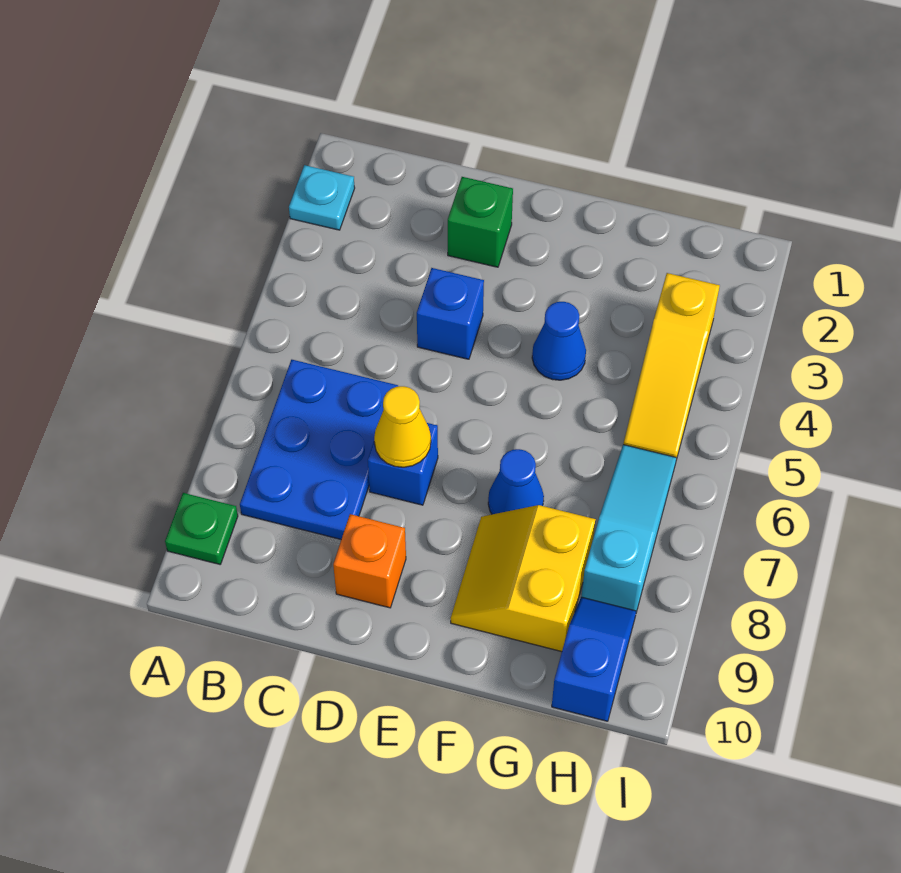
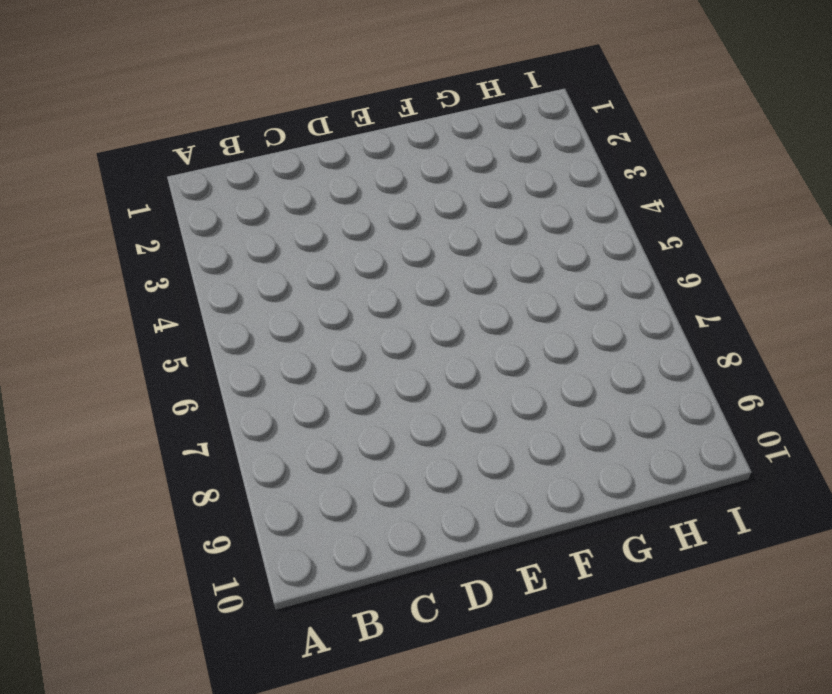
none -> cyan 1x1 plate [289,165,355,230]
none -> green 1x1 plate [165,493,238,564]
none -> blue 2x3 plate [240,360,398,539]

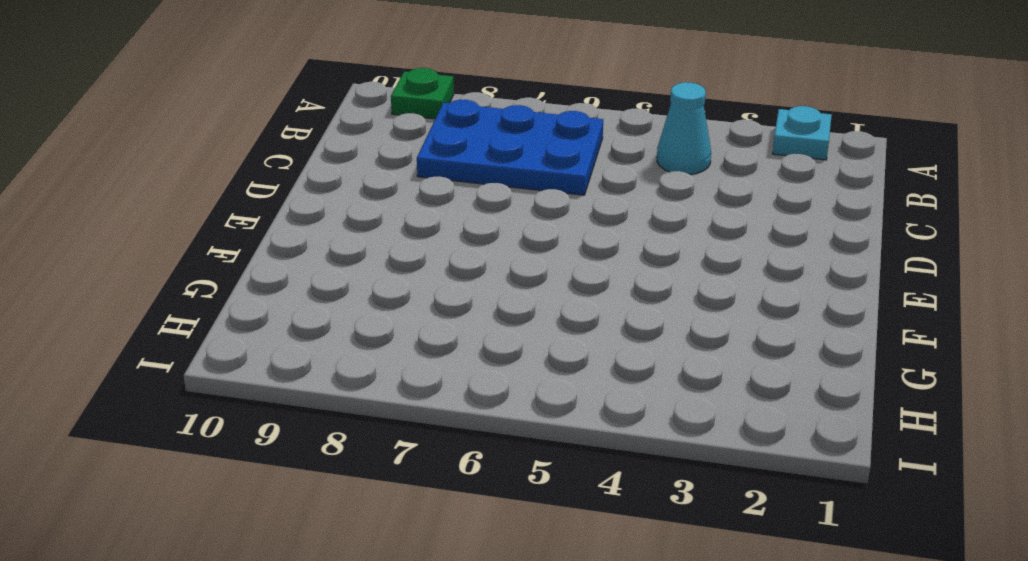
cyan 1x1 cone [657,82,711,174] -> none
none -> green 1x1 brick [448,177,513,267]
none -> blue 1x1 brick [417,268,484,359]
none -> blue 1x1 brick [368,423,438,505]

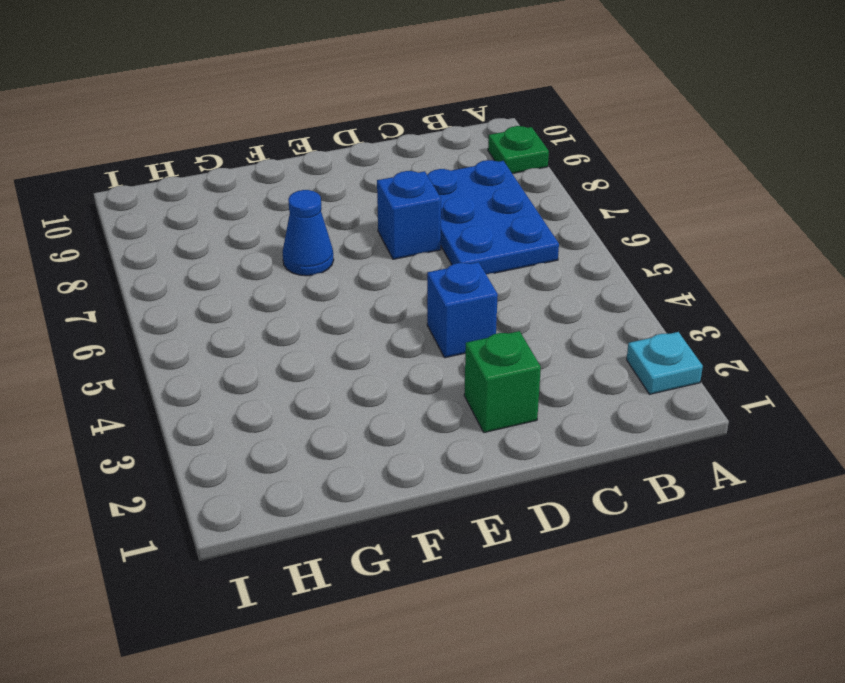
none -> orange 1x1 brick [333,514,406,608]
none -> blue 1x1 cone [532,302,586,380]
none -> yellow 2x2 slope [451,505,596,652]

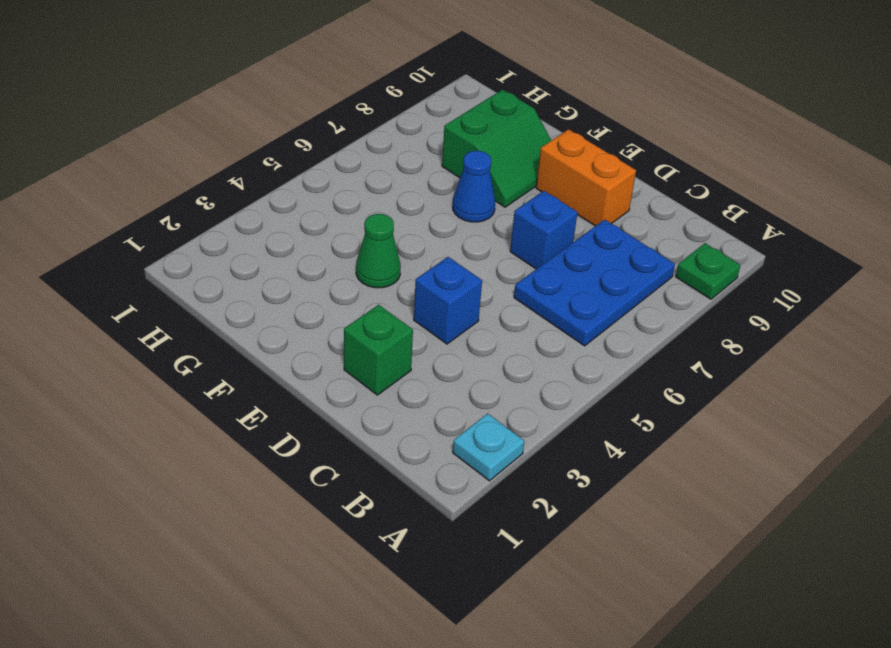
orange 1x2 brick [536,129,636,226] -> orange 1x1 brick [333,514,406,608]
green 1x1 cone [356,214,401,288] -> blue 1x1 cone [532,302,586,380]
green 2x2 slope [442,89,551,207] -> yellow 2x2 slope [451,505,596,652]
none -> yellow 1x3 slope [623,273,720,457]
none -> cyan 1x3 slope [581,445,677,611]
none -> blue 1x2 slope [552,597,636,721]

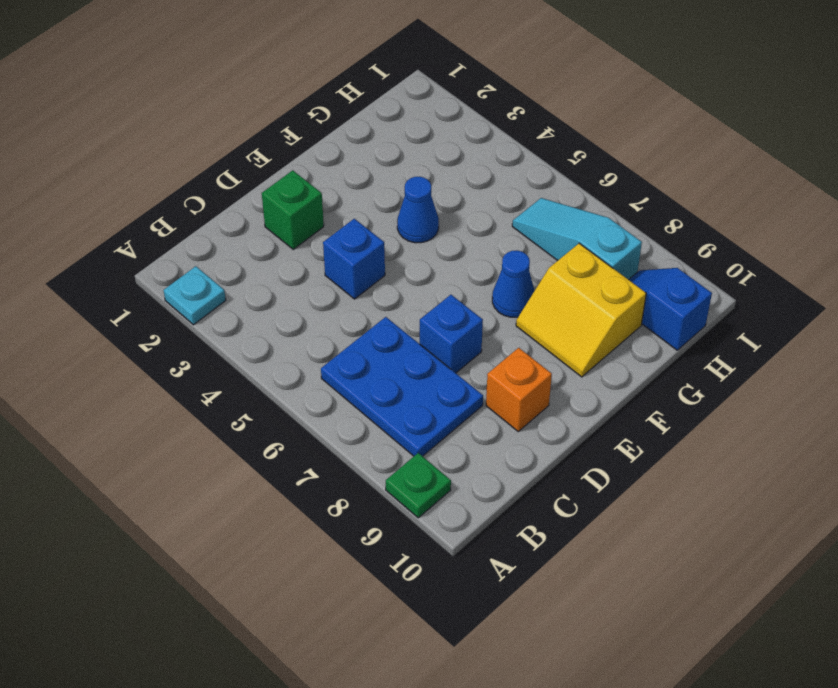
none -> yellow 1x3 slope [623,273,720,457]
none -> yellow 1x1 cone [374,386,431,467]

